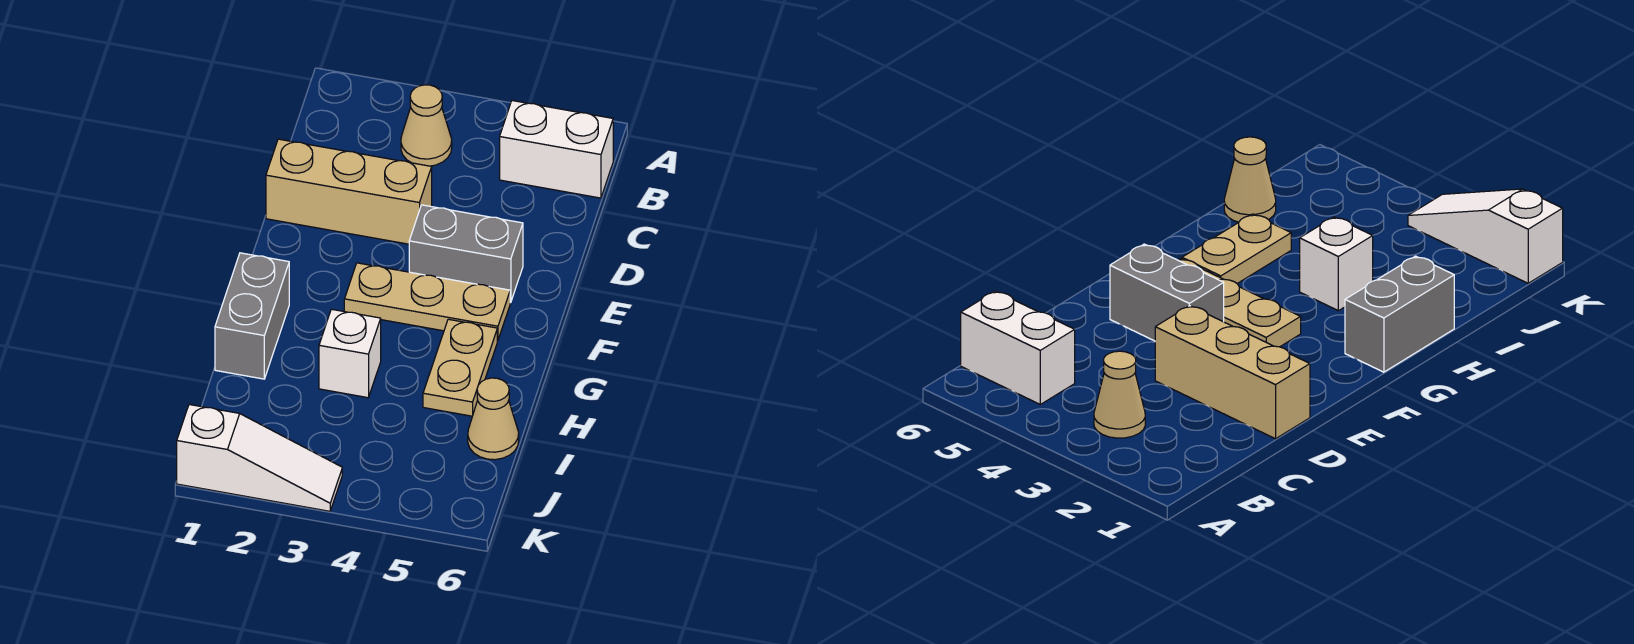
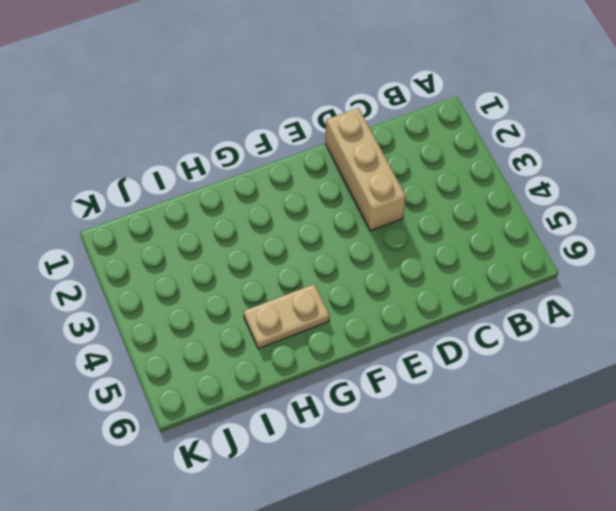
none -> tan 1x1 cone [401,85,452,166]
none -> white 1x2 brick [500,101,613,198]

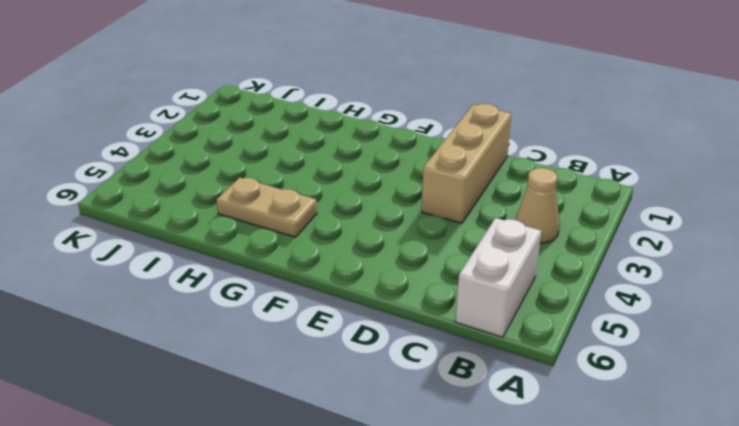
none -> grey 1x2 brick [409,205,523,303]
none -> tan 1x3 plate [344,263,510,340]

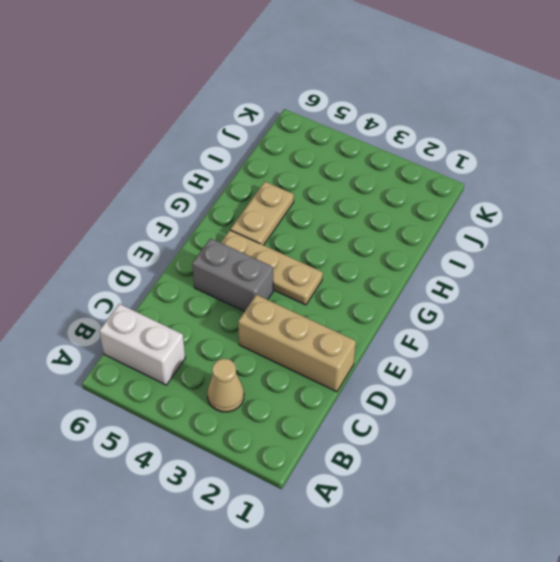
none -> grey 1x2 brick [215,253,289,379]
none -> white 1x1 brick [319,309,381,398]

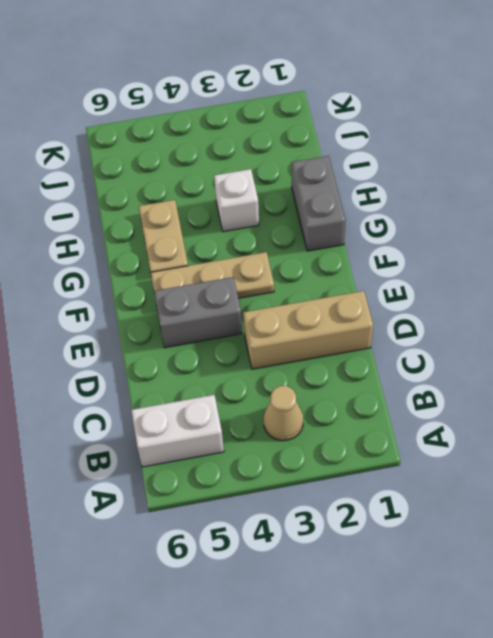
none -> tan 1x1 cone [468,378,519,460]
none -> white 1x3 slope [177,405,342,511]

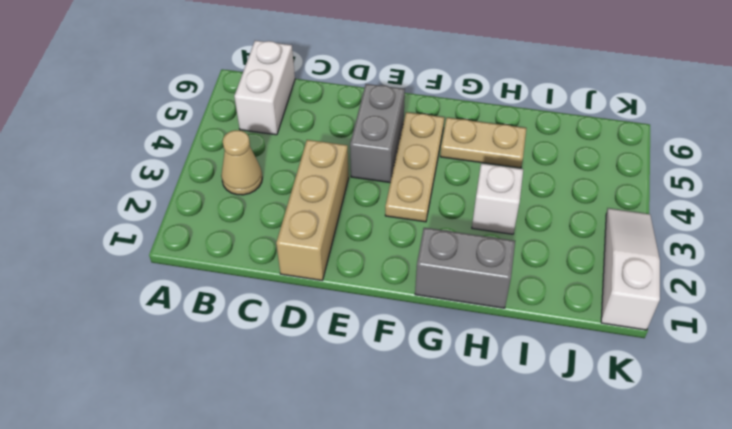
none -> tan 1x1 cone [468,378,519,460]

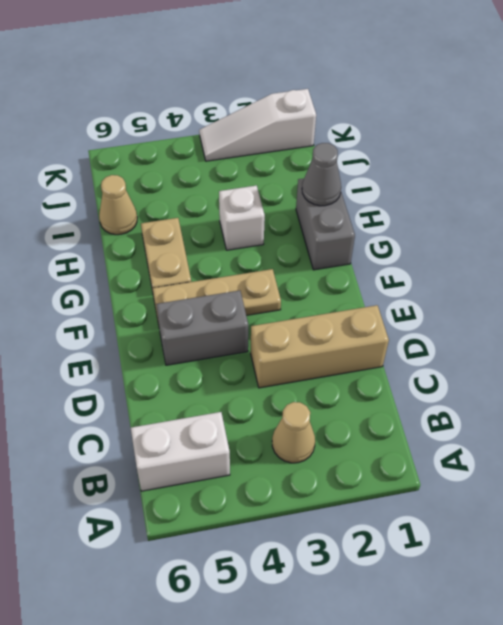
grey 1x1 cone [302,143,341,206] -> none

